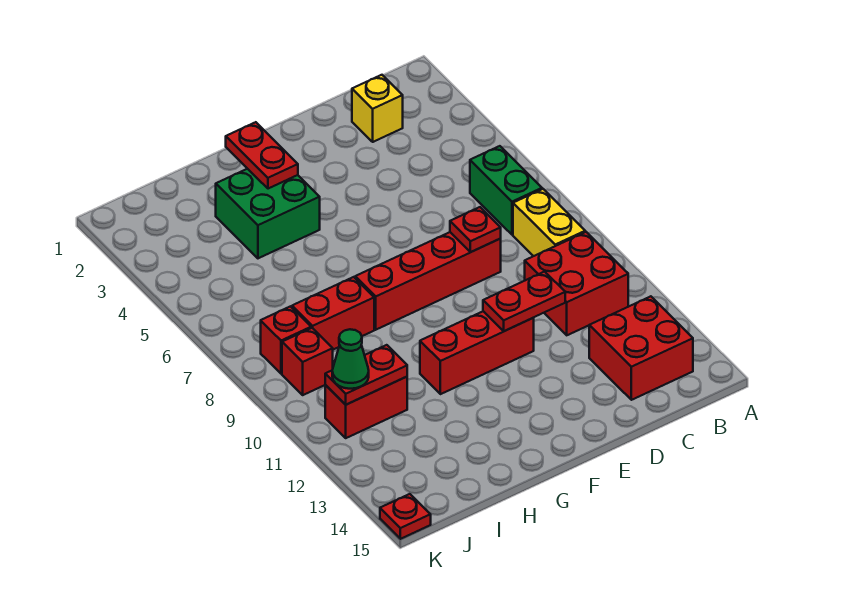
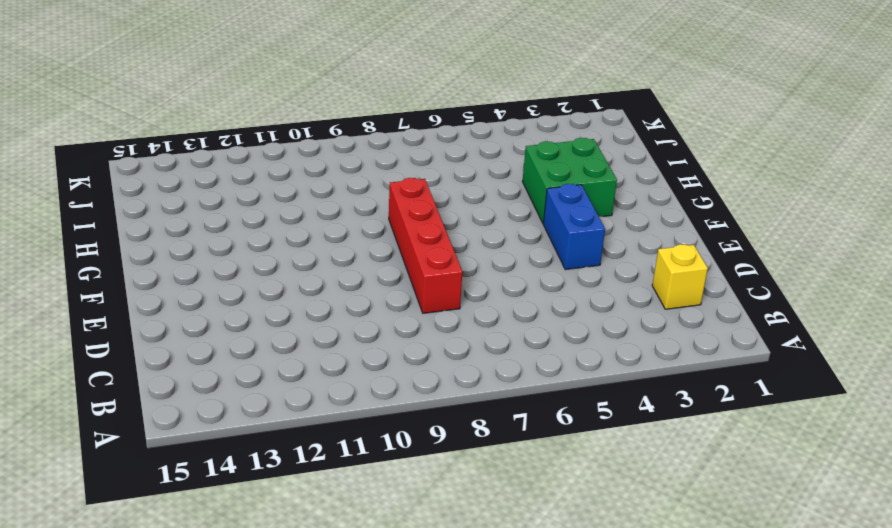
blue 1x2 brick [543,184,605,270] -> none
none -> green 1x2 brick [470,146,542,235]
none -> yellow 1x2 brick [513,189,585,256]
none -> red 2x2 brick [525,232,628,335]

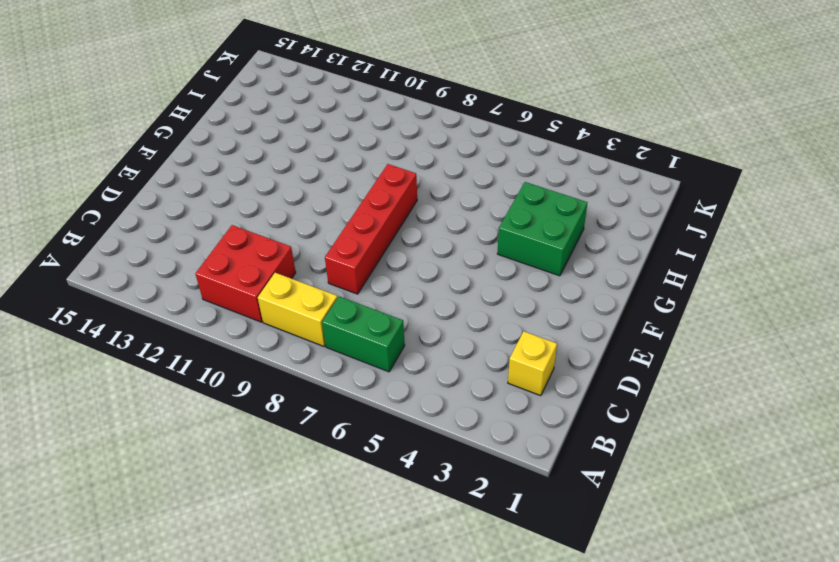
none -> red 2x2 brick [589,296,693,400]
none -> red 1x3 brick [420,311,534,394]
none -> red 1x2 brick [292,277,374,350]

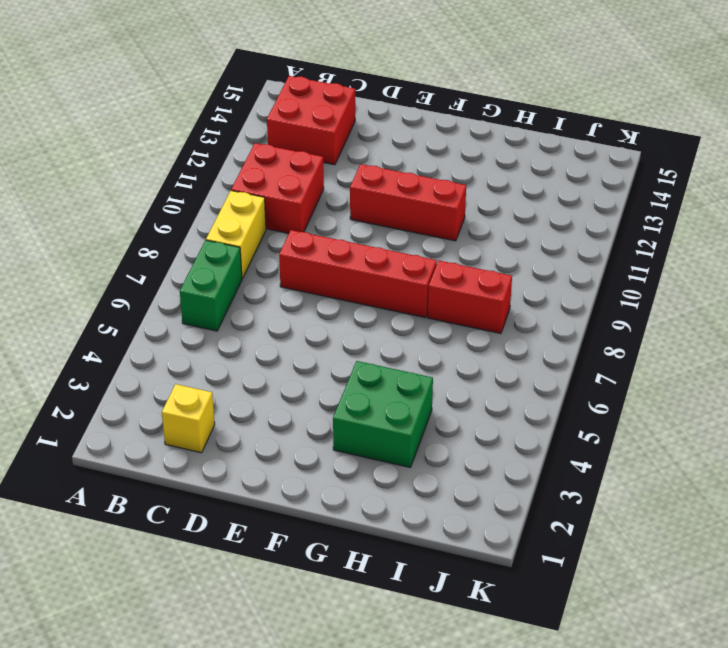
none -> red 1x2 brick [325,377,407,438]
none -> red 1x1 brick [261,306,311,374]
none -> red 1x1 brick [282,328,333,395]

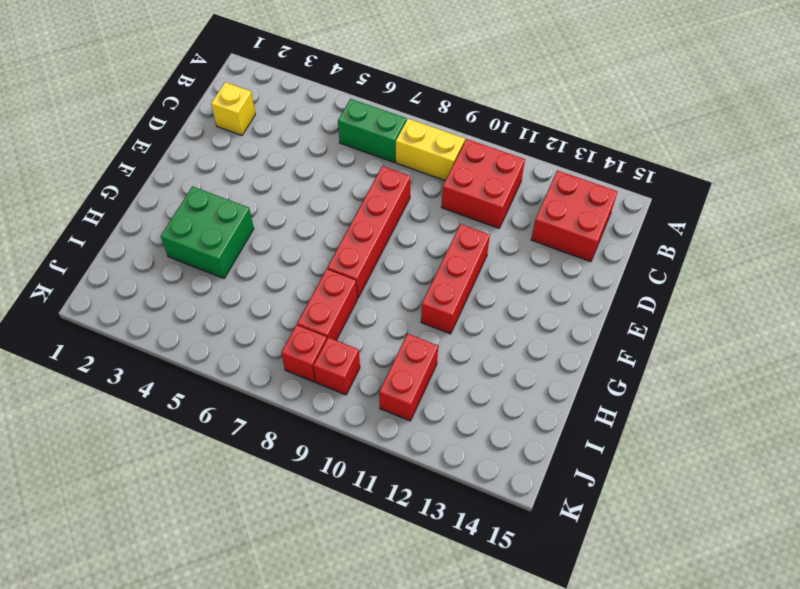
none -> red 1x1 plate [380,494,431,539]
none -> red 1x1 plate [450,207,501,252]
none -> red 1x2 plate [483,272,565,331]

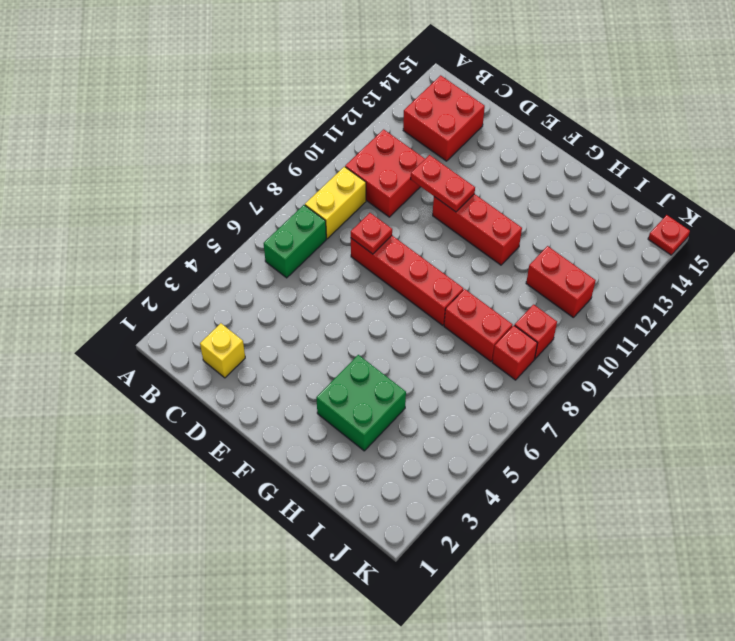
none -> red 1x2 plate [226,122,298,189]
none -> red 1x2 plate [325,345,407,405]
none -> green 1x1 cone [332,329,369,389]

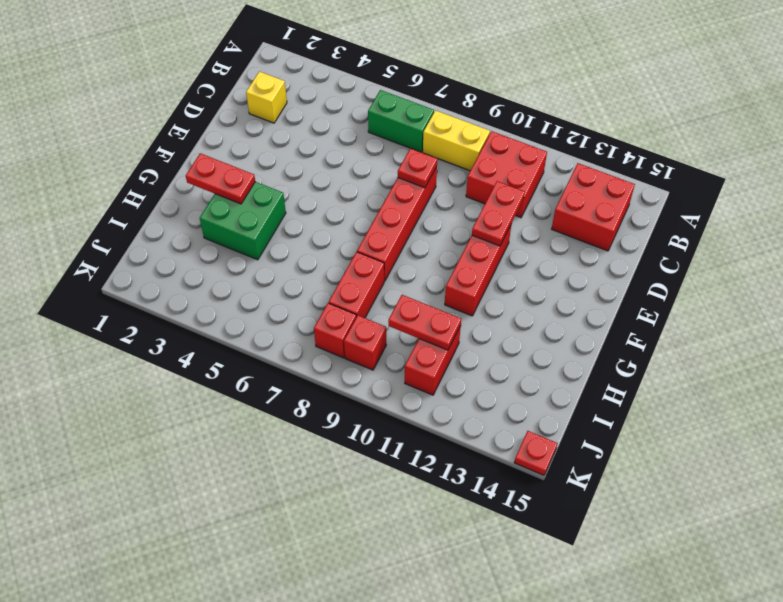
red 1x2 plate [388,295,461,350] -> red 1x2 plate turned to [325,345,407,405]
none -> green 1x1 cone [332,329,369,389]

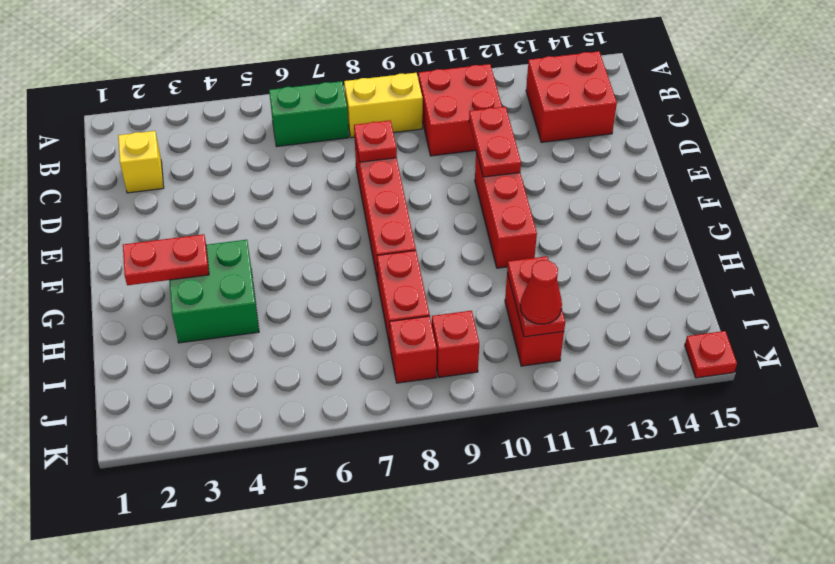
red 1x1 cone [520,260,562,324] -> green 1x1 cone [332,329,369,389]

